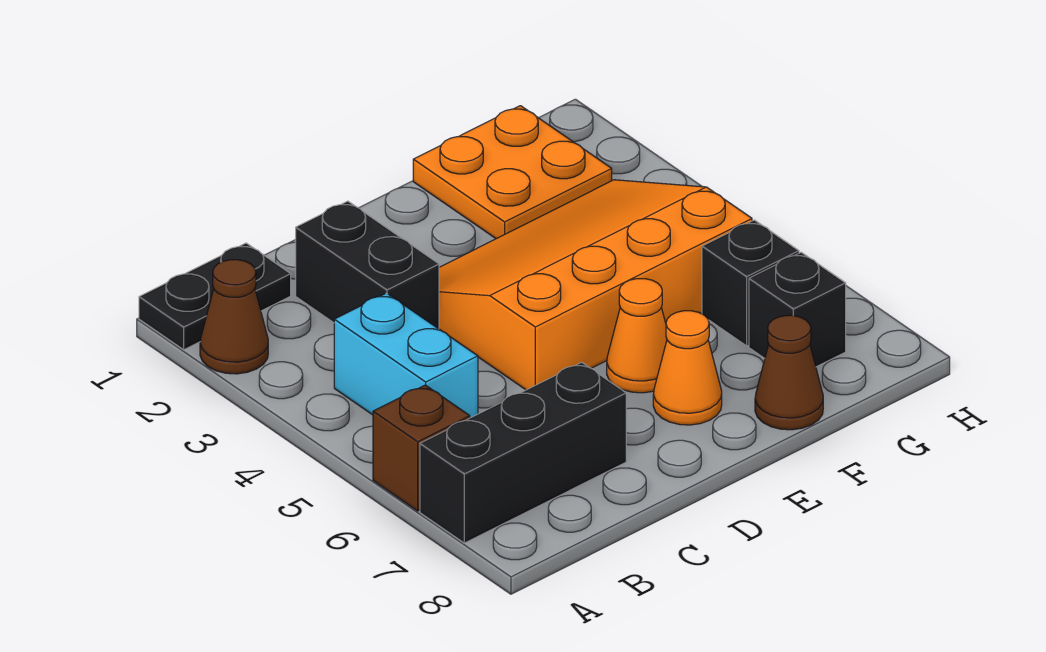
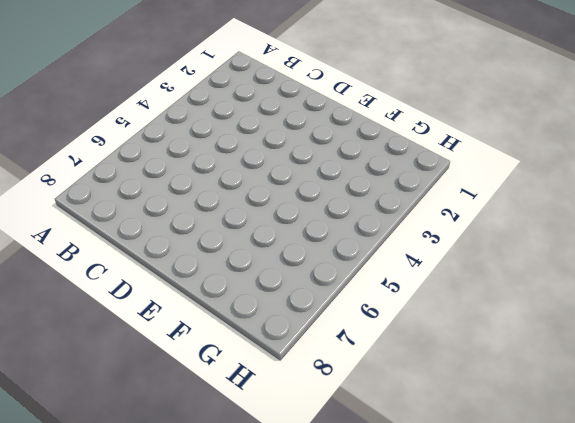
none -> black 1x2 plate [139,243,291,350]
none -> brown 1x1 cone [200,260,268,374]
none -> brown 1x1 brick [373,385,470,511]

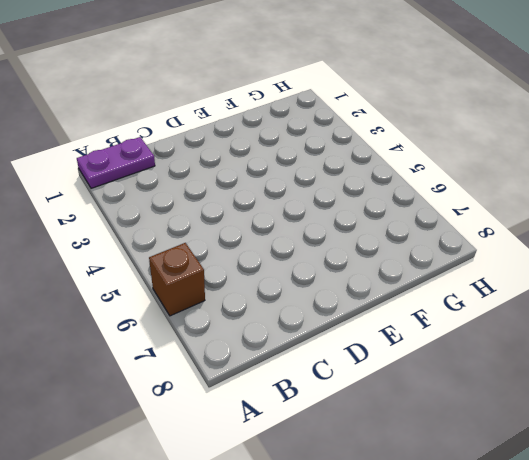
purple 1x2 plate [77,137,155,188] -> black 1x2 plate [139,243,291,350]
none -> brown 1x1 cone [200,260,268,374]
none -> black 1x3 brick [420,362,626,543]
none -> cyan 1x2 brick [334,293,478,418]

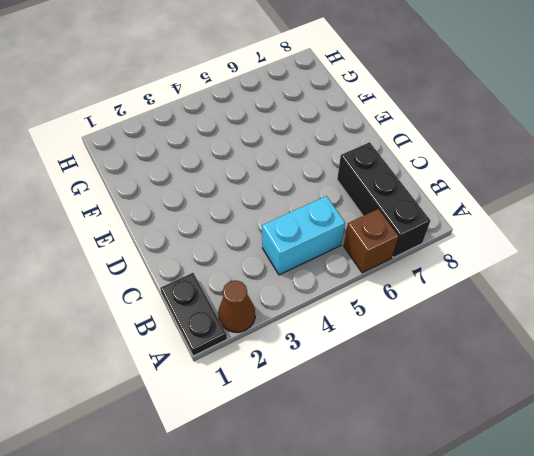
none -> black 1x2 brick [296,201,439,329]
none -> orange 3x4 slope [439,180,752,390]
none -> orange 1x1 cone [607,279,667,393]

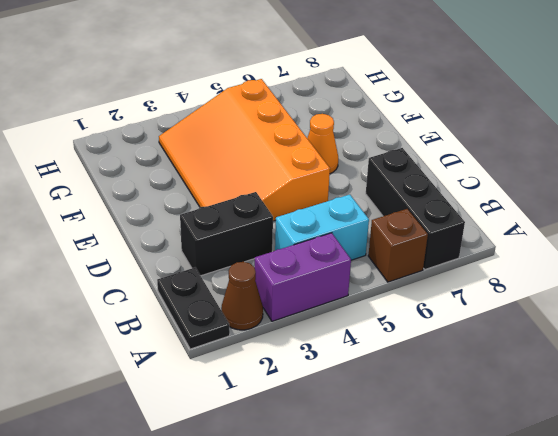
purple 1x2 brick [255,233,351,321] -> none
none -> orange 1x1 cone [653,311,722,425]
none -> orange 2x2 plate [413,106,612,239]
none -> brown 1x1 cone [755,315,823,430]

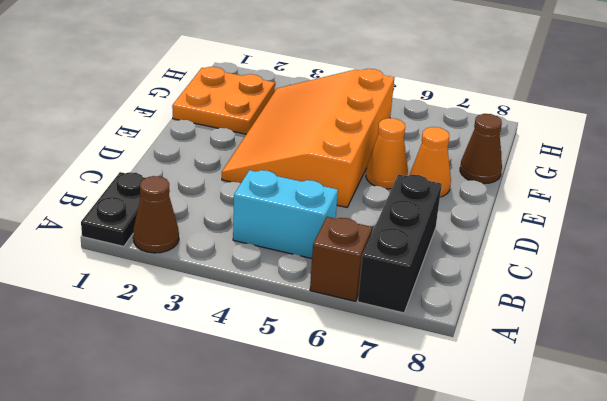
none -> black 1x2 brick [296,201,439,329]
none -> black 1x1 brick [702,220,799,346]
none -> black 1x1 brick [749,252,846,367]

